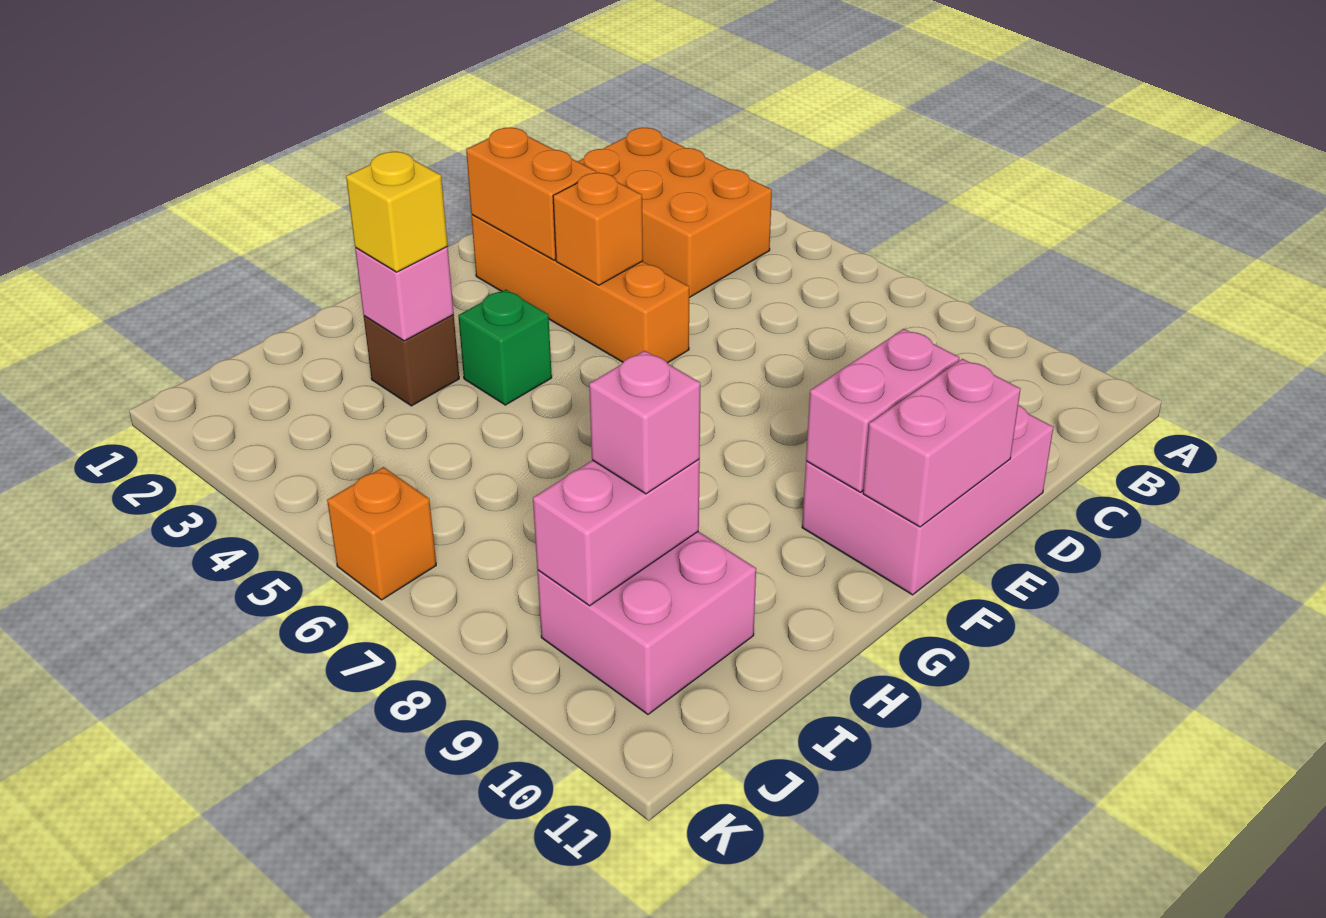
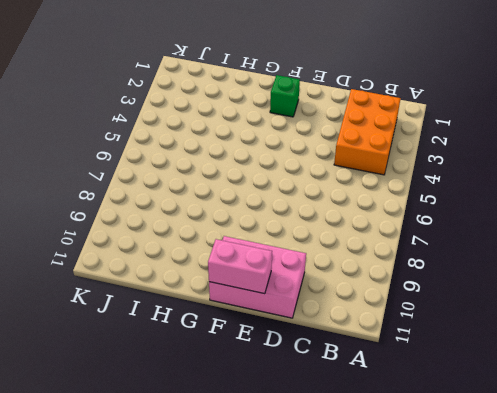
green 1x1 brick [270,75,300,117] -> green 1x1 brick moved to [458,290,552,405]
none -> orange 1x4 brick [471,215,689,363]
none -> brown 1x1 brick [364,315,459,406]
none -> pink 2x2 brick [537,531,756,714]

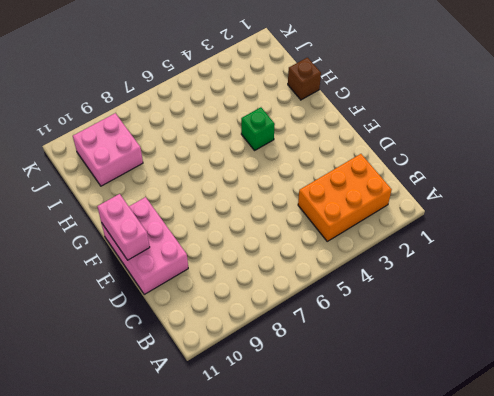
brown 1x1 brick [288,58,321,100] -> brown 1x1 brick moved to [364,315,459,406]
none -> orange 1x4 brick [471,215,689,363]
none -> orange 1x1 brick [327,467,436,600]
none -> orange 1x2 brick [466,128,596,260]

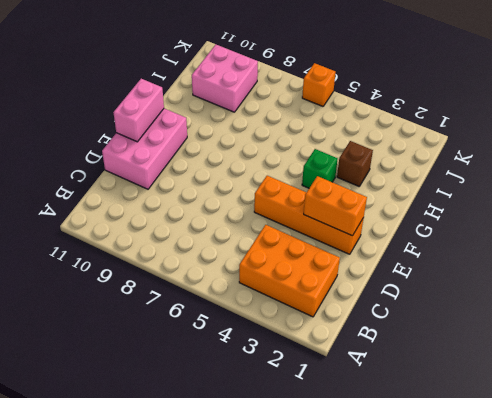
none -> orange 1x1 brick [553,173,643,285]
none -> pink 1x2 brick [806,329,959,492]
none -> pink 1x1 brick [355,247,454,341]

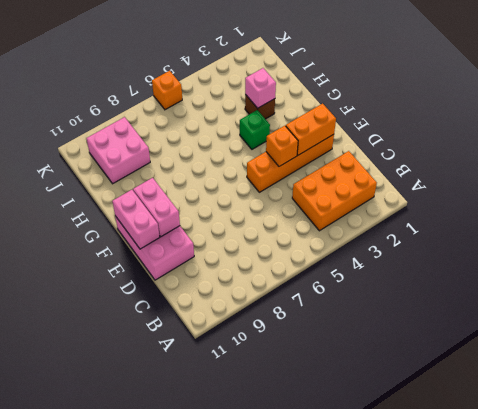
none -> pink 1x2 brick [533,460,700,606]
none -> yellow 1x1 brick [346,152,448,272]
none -> pink 1x1 brick [589,351,700,494]

